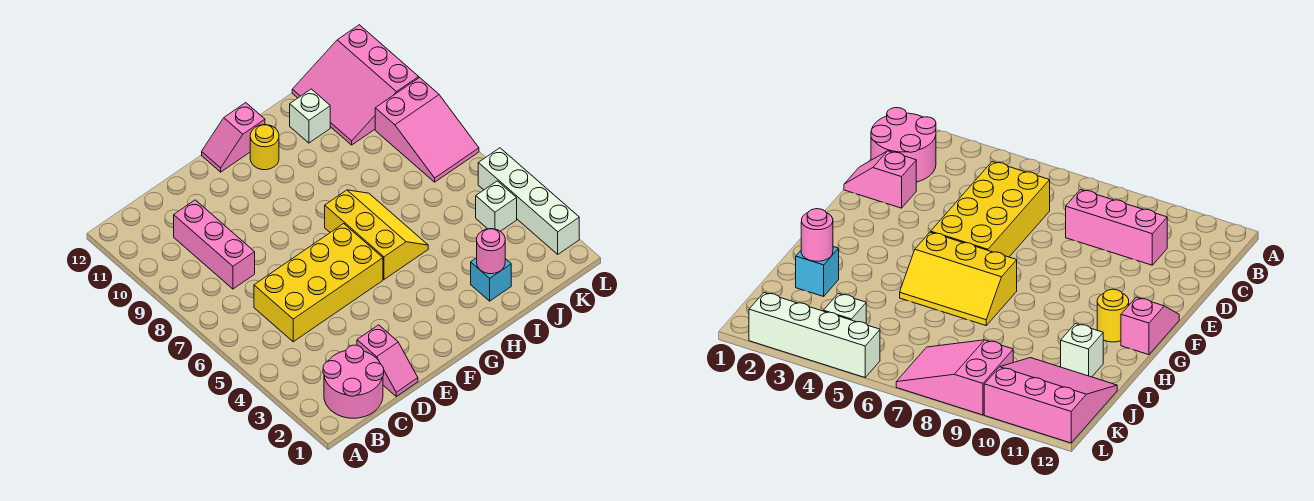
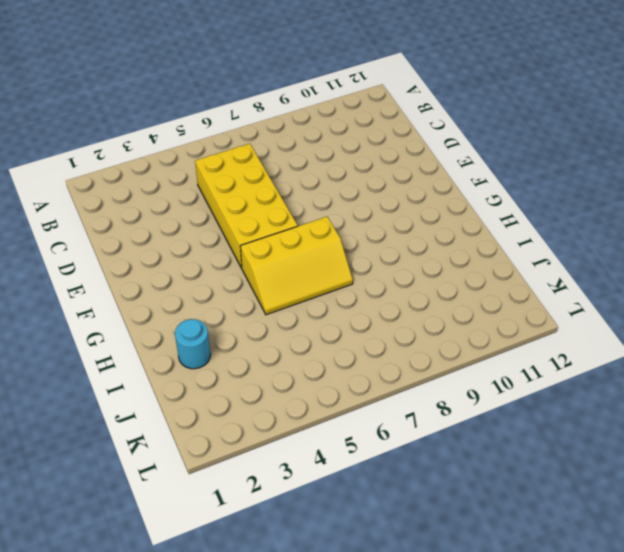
cyan 1x1 round brick [175,319,210,369] -> cyan 1x1 brick [471,258,511,301]
none -> pink 2x2 round brick [323,345,384,418]
none -> pink 1x3 brick [174,200,255,289]
none -> pink 1x2 slope [357,325,418,396]

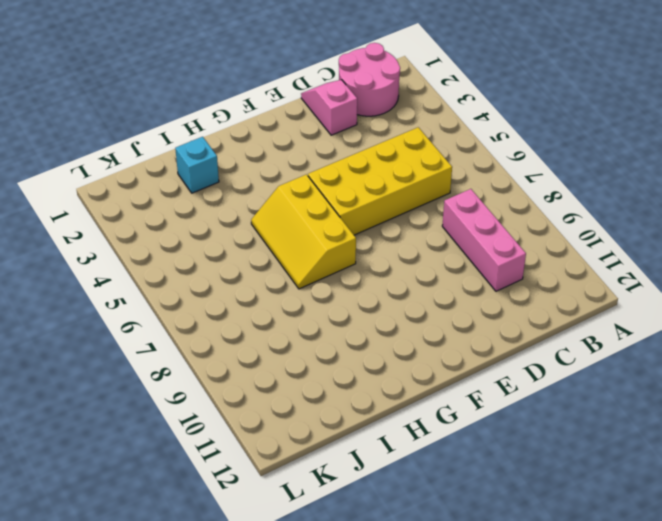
none -> pink 1x2 slope [202,103,265,172]
none -> yellow 1x1 round brick [250,125,279,170]
none -> white 1x1 brick [290,89,330,143]

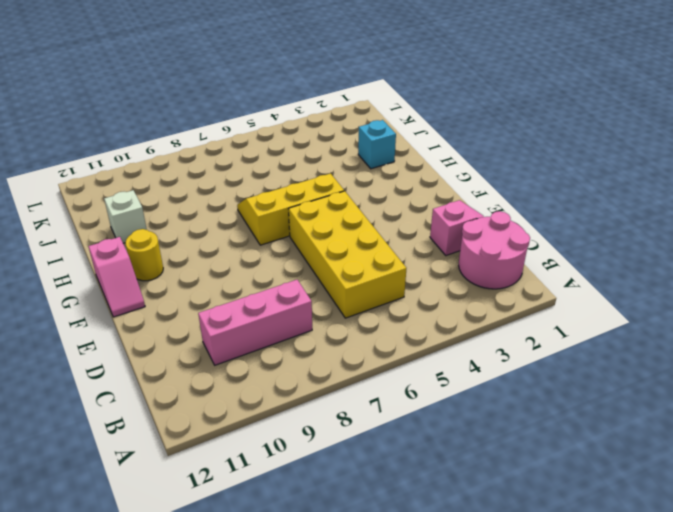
none -> pink 3x3 slope [292,25,419,145]
none -> white 1x1 brick [476,181,517,231]
none -> pink 2x3 slope [375,78,479,182]

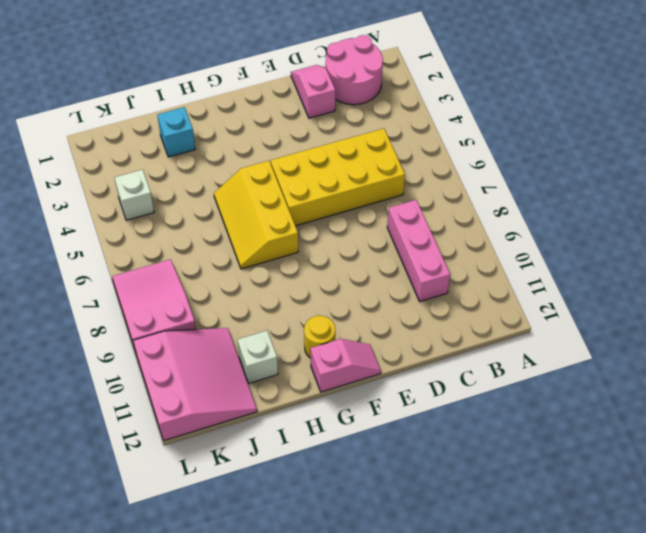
none -> white 1x4 brick [478,148,579,254]
none -> pink 1x1 round brick [477,229,505,274]

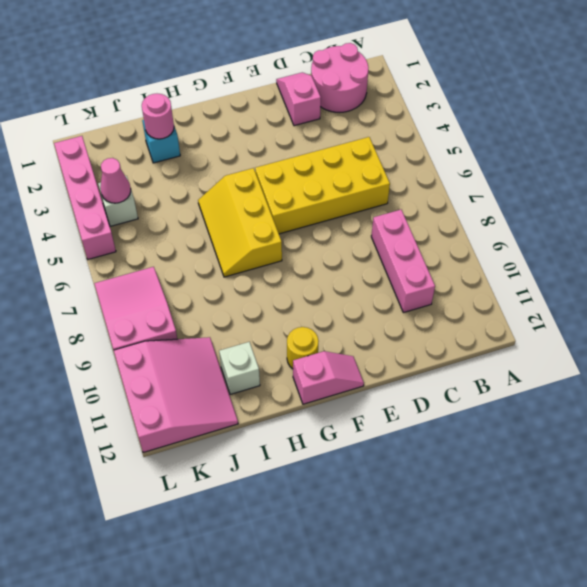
pink 1x1 cone [100,158,131,203] -> none
pink 1x4 brick [54,136,116,259] -> white 1x4 brick [478,148,579,254]

